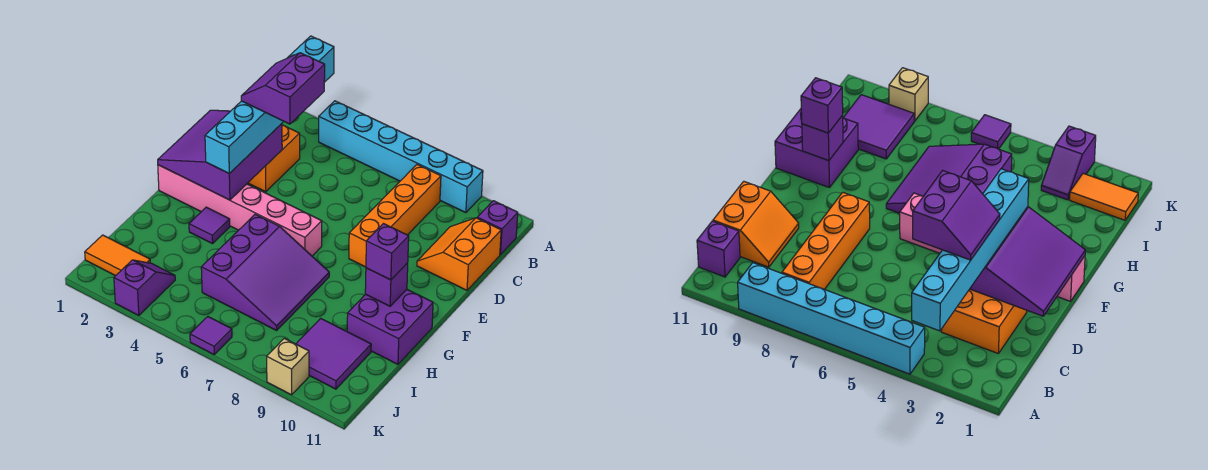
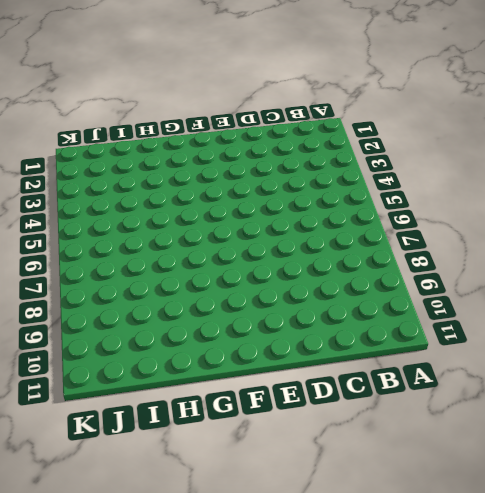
none -> cyan 1x6 brick [319,101,483,213]
none -> orange 1x4 brick [349,165,441,267]
none -> purple 1x1 brick [477,201,518,255]

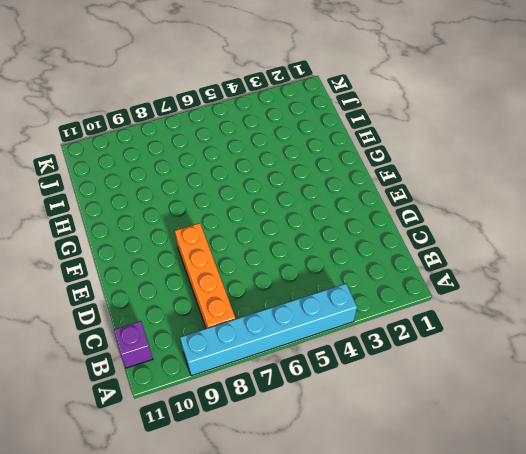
none -> orange 2x2 brick [248,125,300,192]
none -> orange 2x2 slope [417,218,501,290]
none -> pink 1x6 brick [158,165,322,256]

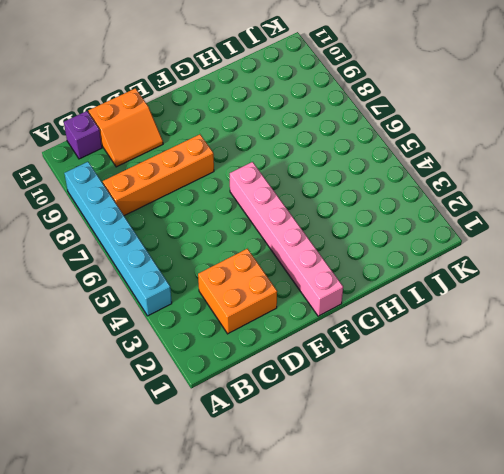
none -> purple 1x1 tile [189,207,230,244]
none -> purple 3x3 slope [201,214,329,330]
none -> purple 2x2 brick [347,289,433,364]

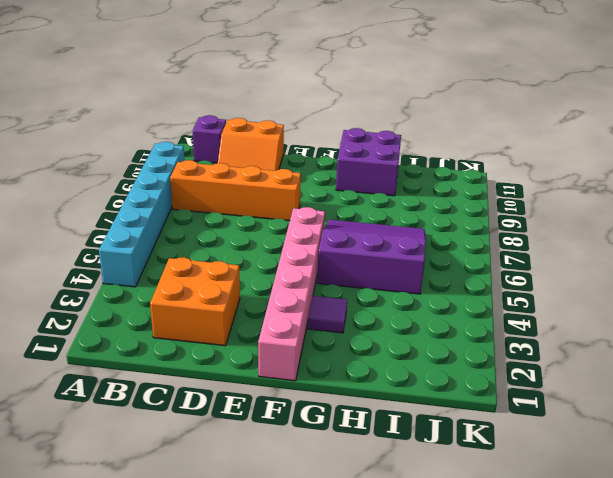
none -> purple 2x2 tile [296,318,371,389]
none -> orange 1x2 tile [85,235,150,276]
none -> purple 1x2 slope [114,260,175,315]

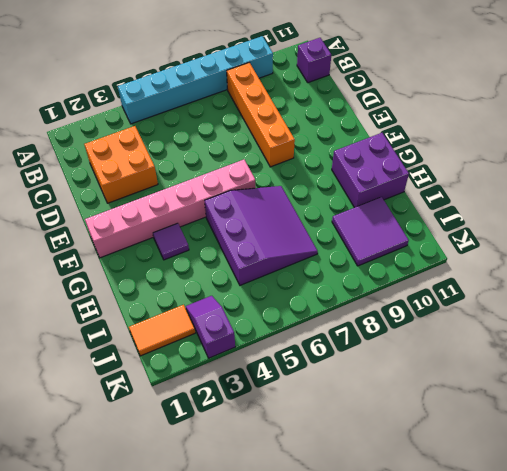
none -> orange 2x2 slope [417,218,501,290]
none -> purple 1x1 tile [190,317,232,354]
none -> tan 1x1 brick [267,338,309,395]

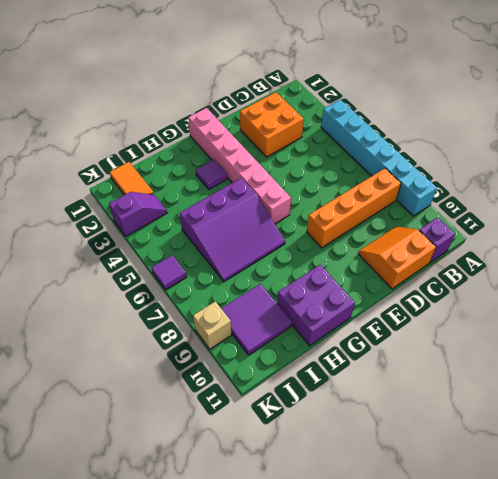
none -> purple 3x3 slope [158,110,282,200]
none -> purple 1x1 brick [365,263,408,306]
none -> cyan 1x6 brick [205,36,334,174]

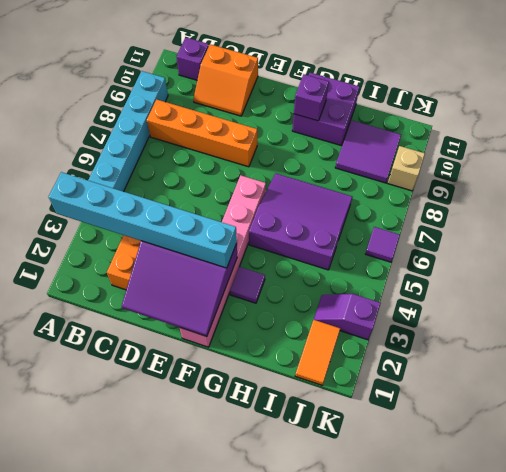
none -> purple 1x1 brick [366,224,409,280]
none -> purple 2x2 slope [241,53,325,124]

